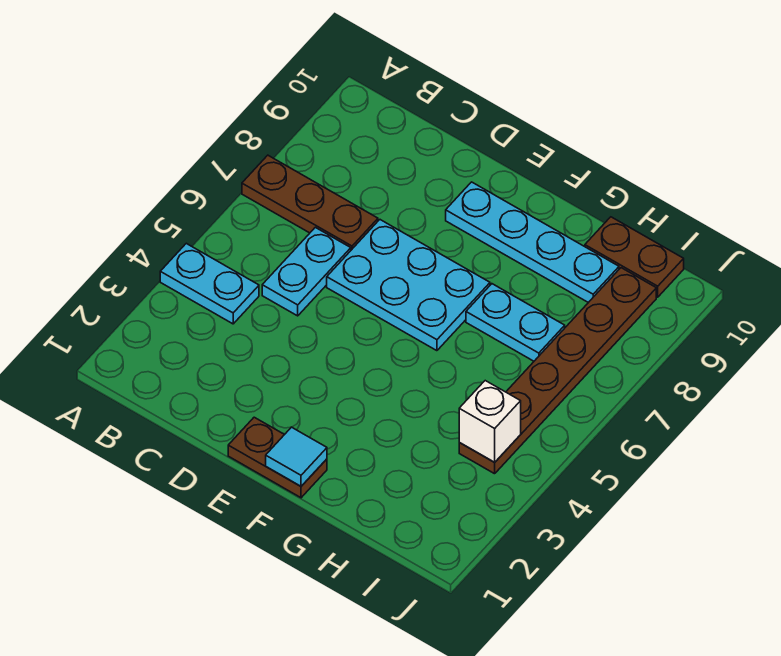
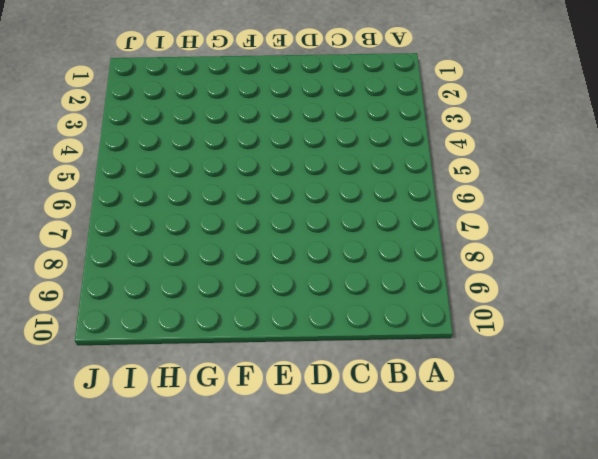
none -> cyan 1x2 plate [160,243,259,324]
none -> brown 1x3 plate [242,155,378,250]

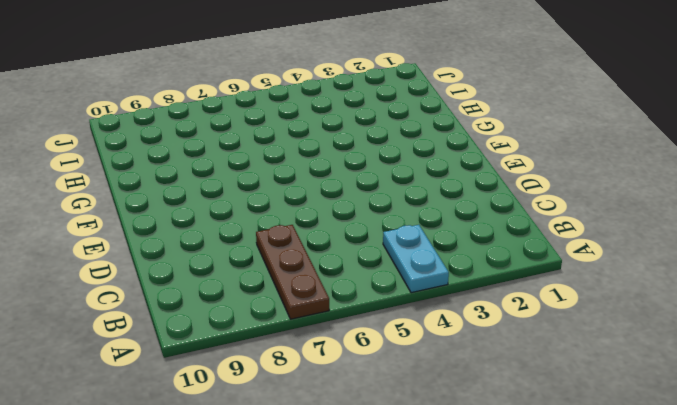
none -> cyan 1x2 plate [262,227,351,316]
none -> cyan 2x3 plate [327,220,490,351]

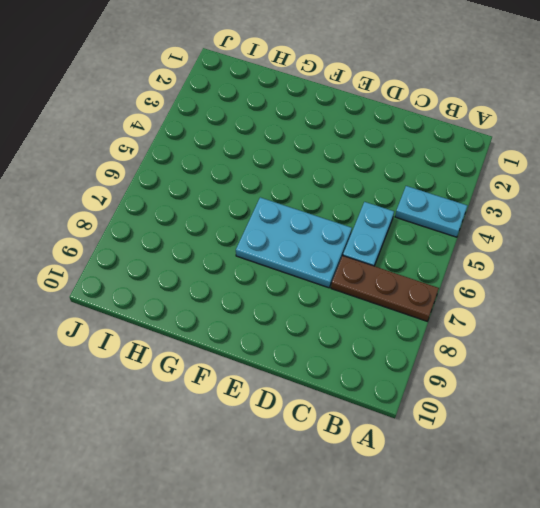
none -> brown 1x2 plate [228,417,327,498]
none -> cyan 1x4 plate [446,182,619,303]

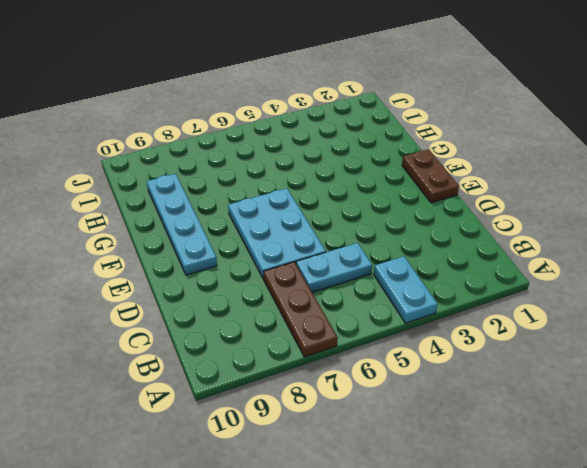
none -> cyan 1x2 plate [466,284,565,361]
none -> brown 1x2 plate [585,217,684,297]

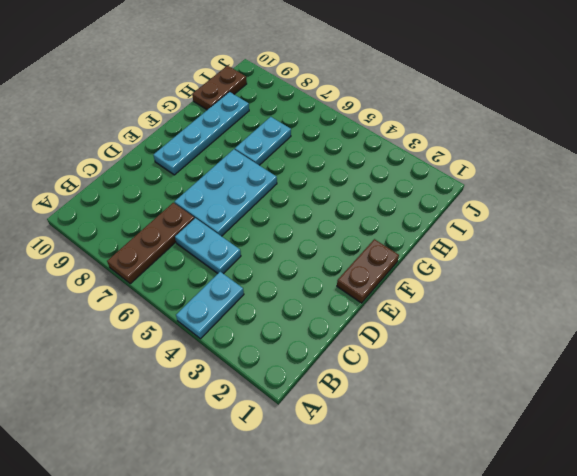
none -> brown 1x6 plate [459,268,656,474]
none -> cyan 1x1 tile [266,427,327,486]

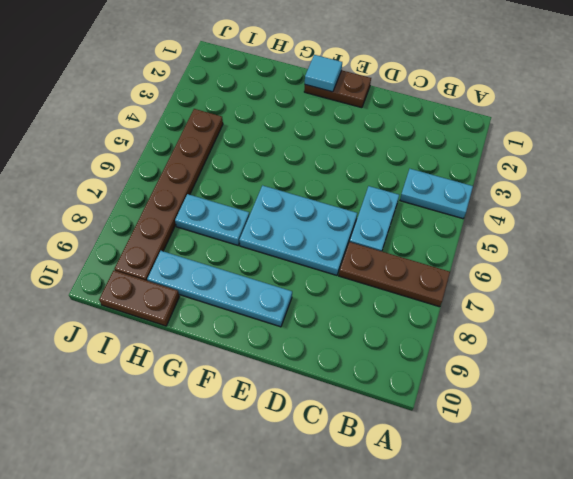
none -> white 1x1 brick [459,381,521,462]

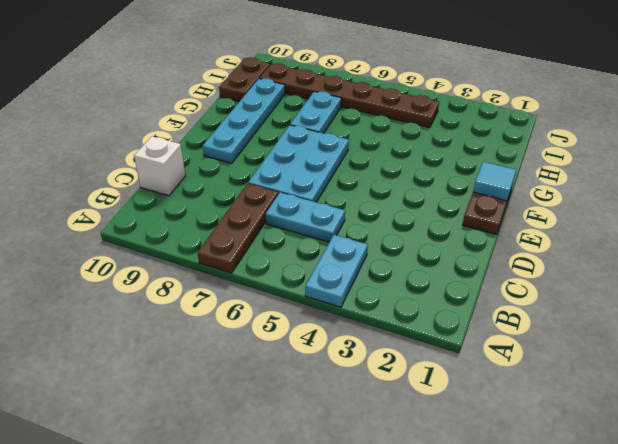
white 1x1 brick [134,136,185,196] -> white 1x1 brick moved to [459,381,521,462]

